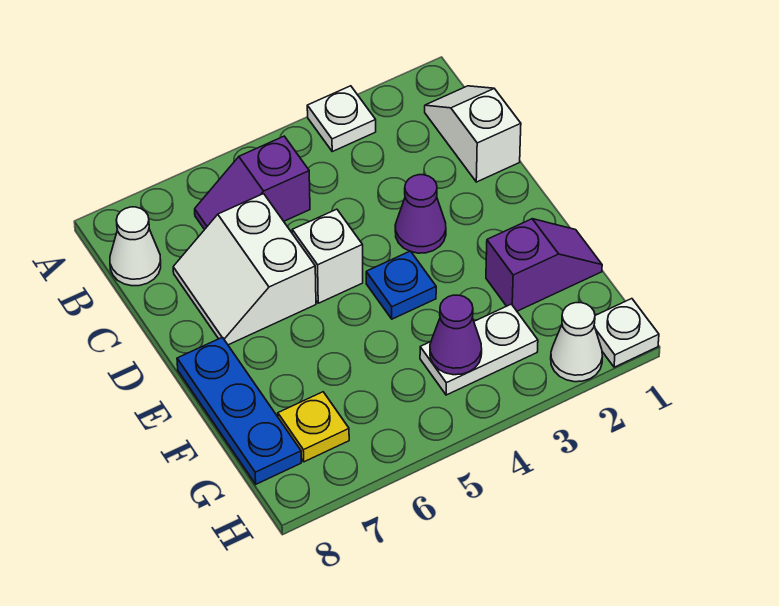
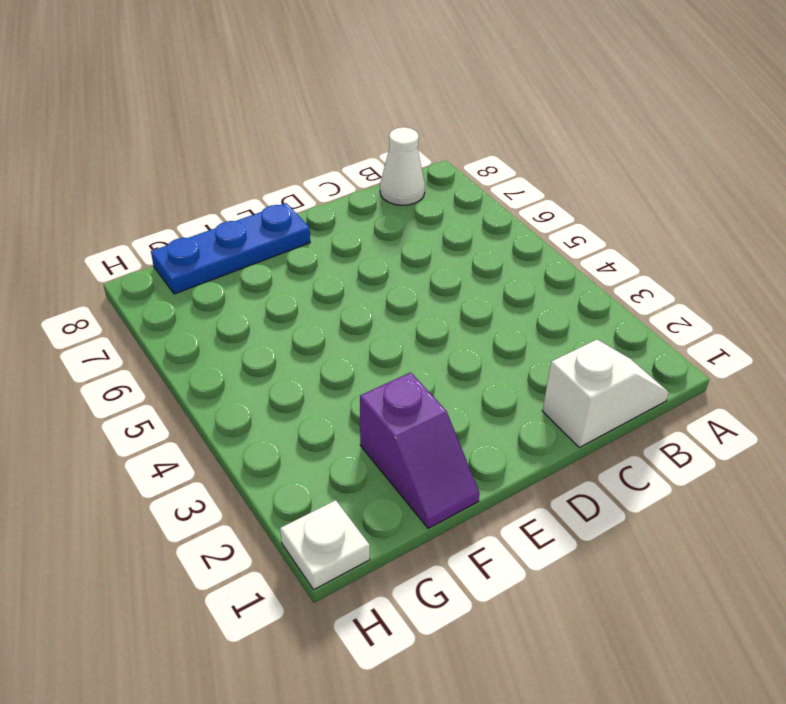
none -> white 1x1 plate [307,86,376,152]
none -> purple 1x2 slope [195,136,310,230]
none -> white 2x2 slope [173,194,316,345]

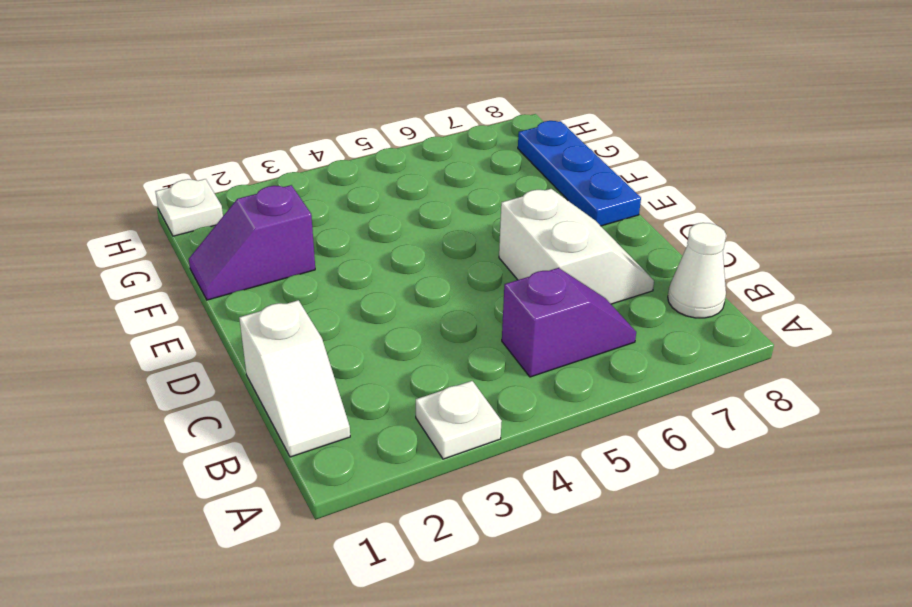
none -> purple 1x1 cone [395,175,446,253]
none -> white 1x1 brick [292,209,363,303]
none -> blue 1x1 plate [366,251,436,319]

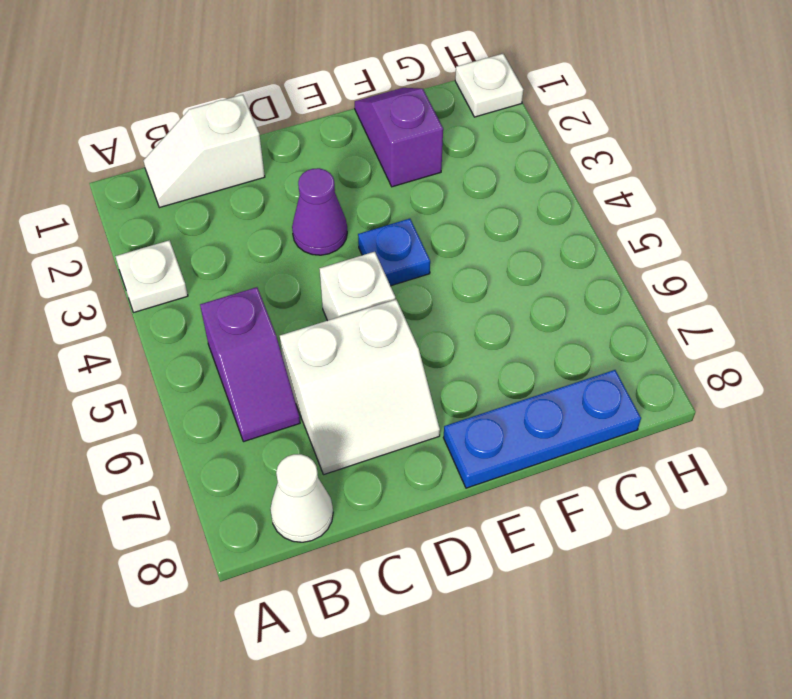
none -> white 1x2 plate [420,304,538,395]
none -> yellow 1x1 plate [278,392,349,462]
none -> white 1x1 cone [551,303,602,382]

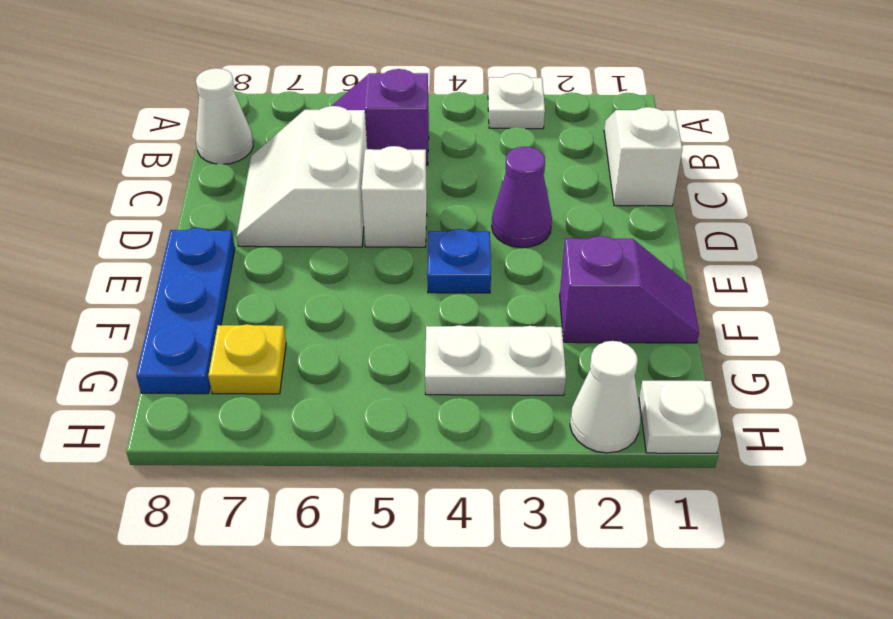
none -> purple 1x1 cone [430,295,482,375]

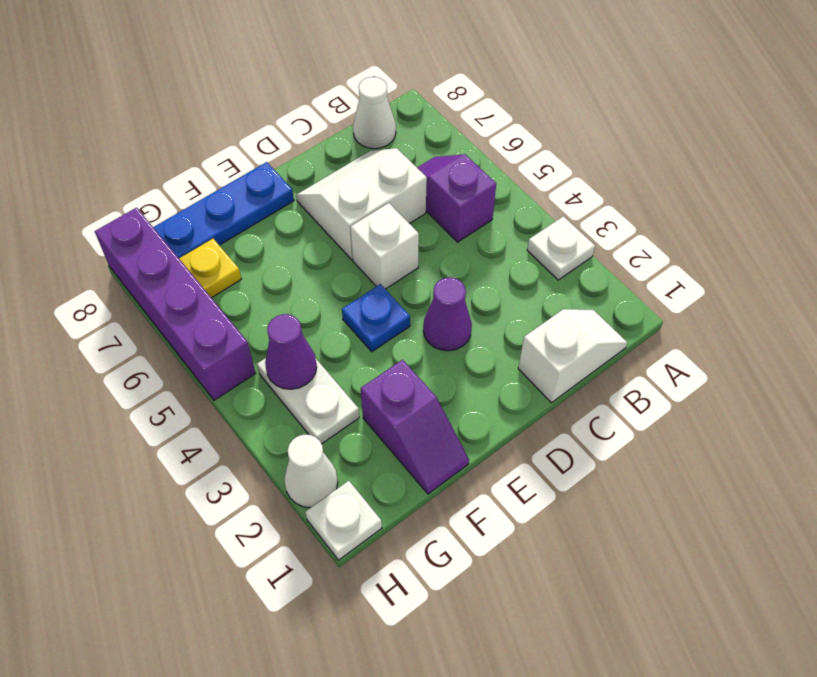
purple 1x4 brick [95,208,255,400] -> none

